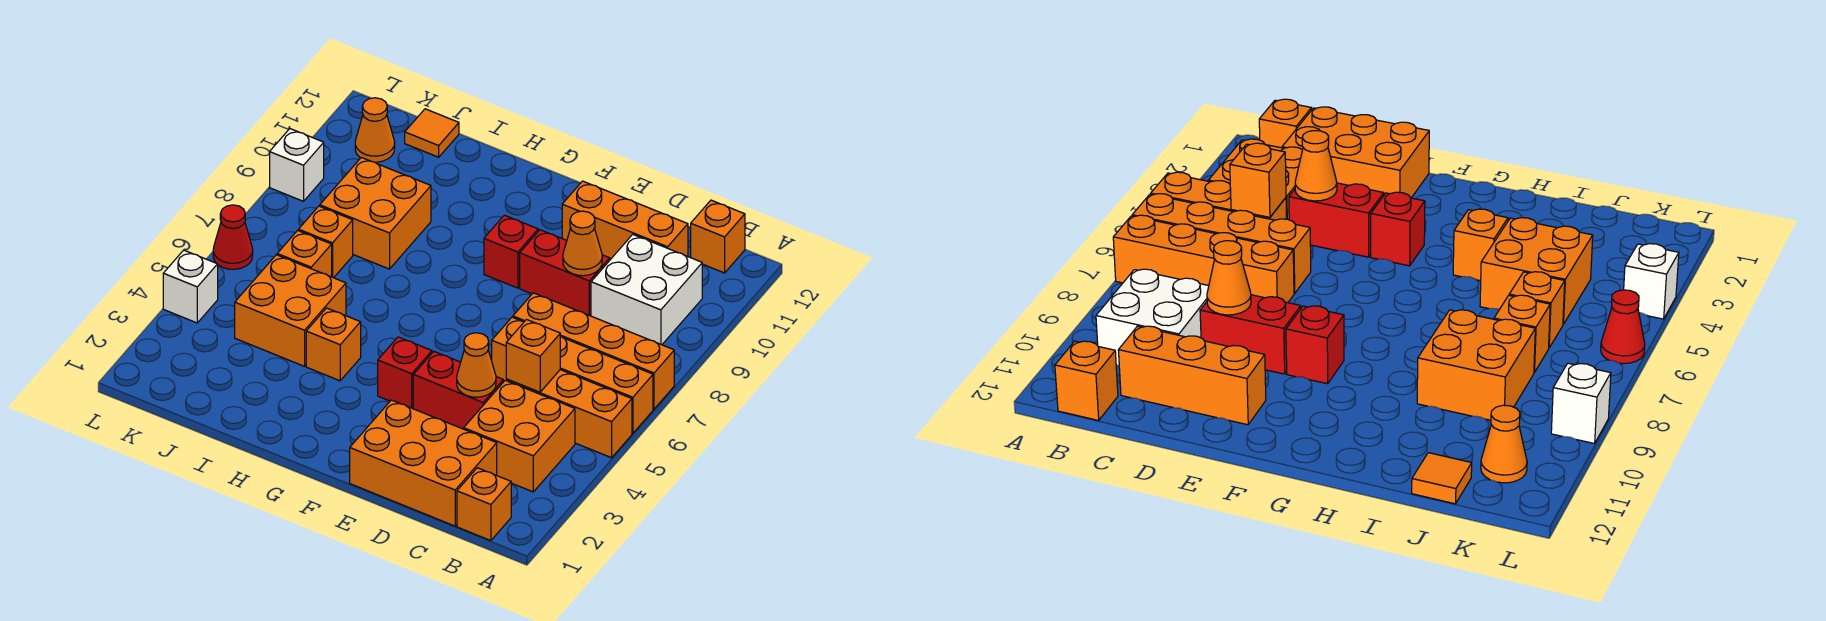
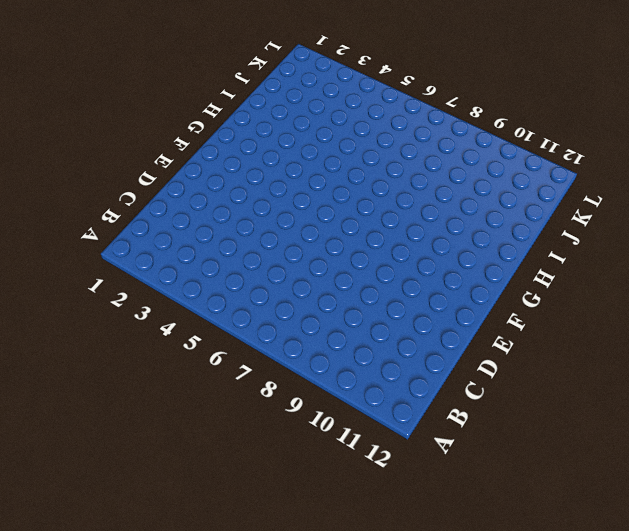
none -> orange 1x3 brick [506,370,632,458]
none -> orange 1x4 brick [492,317,653,433]
none -> orange 1x4 brick [513,293,674,409]

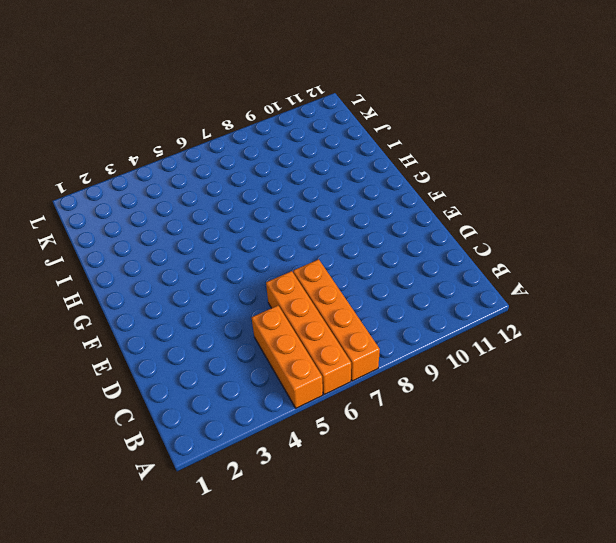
none -> orange 1x1 brick [457,468,511,541]
none -> orange 2x2 brick [464,380,575,492]
none -> white 2x2 brick [591,234,702,345]

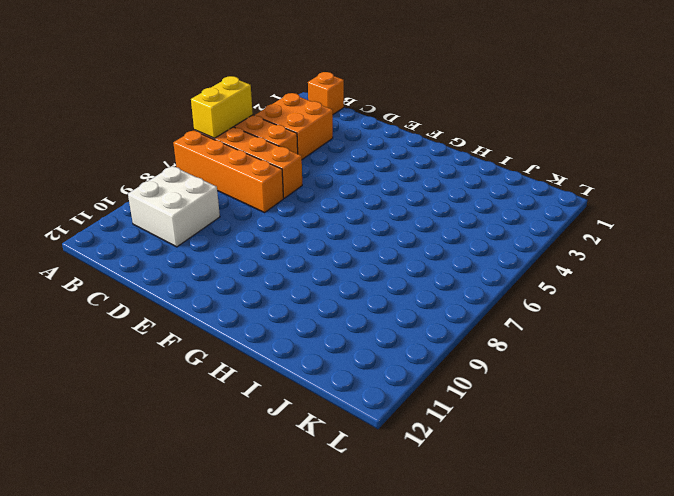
yellow 1x2 brick [191,76,253,138] -> none
none -> orange 1x1 brick [691,200,745,273]
none -> orange 2x3 brick [350,400,497,526]
none -> orange 1x3 brick [562,181,688,260]

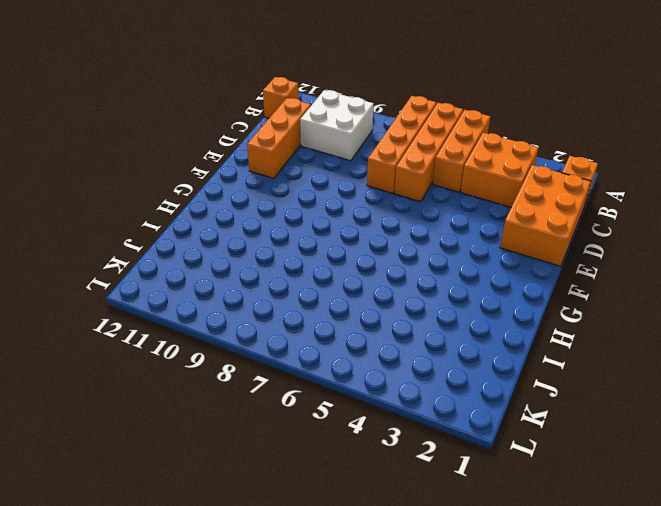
none -> red 1x2 brick [413,352,503,429]
none -> red 1x2 brick [520,230,610,316]
none -> red 1x1 brick [378,337,432,409]

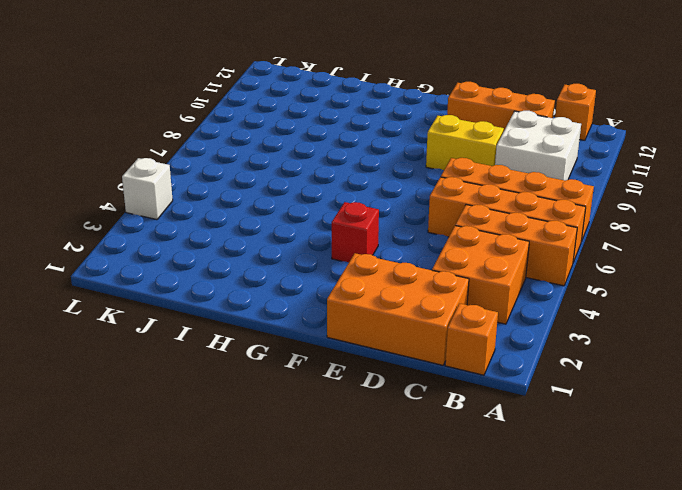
yellow 1x2 brick [426,115,504,170] -> red 1x2 brick [520,230,610,316]
none -> red 1x2 brick [413,352,503,429]
none -> red 1x1 brick [484,215,538,288]
none -> orange 1x1 brick [306,308,361,381]

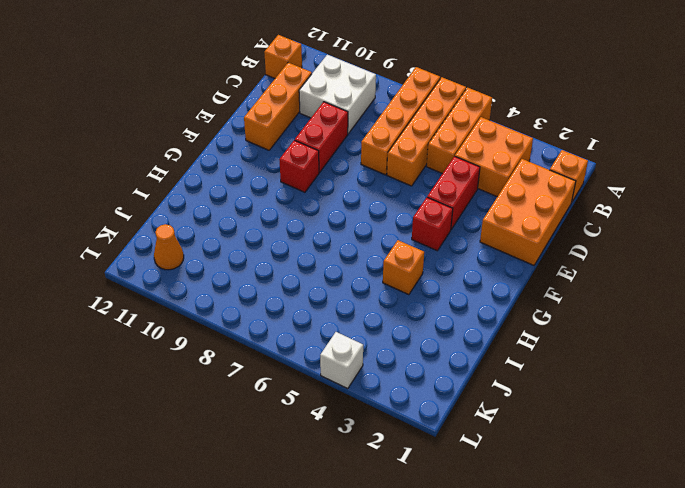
none -> orange 2x2 brick [235,255,346,366]
none -> orange 2x2 brick [320,157,431,269]
none -> orange 1x1 brick [277,230,332,277]

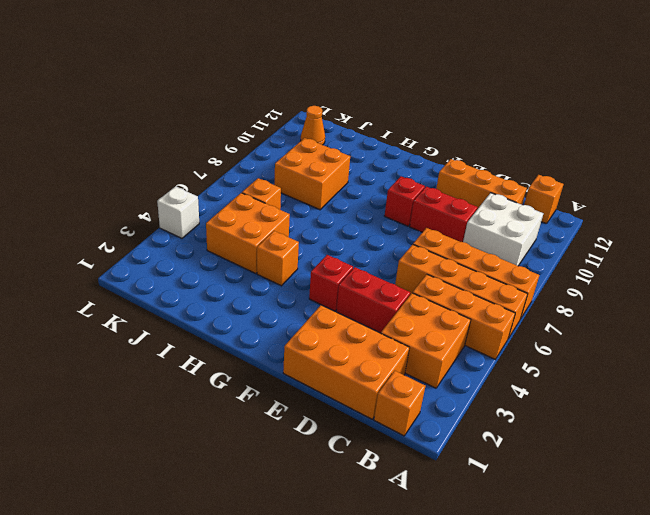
none -> orange 1x1 brick [299,206,353,278]
none -> orange 1x1 tile [405,109,459,157]
none -> red 1x1 cone [213,205,253,269]

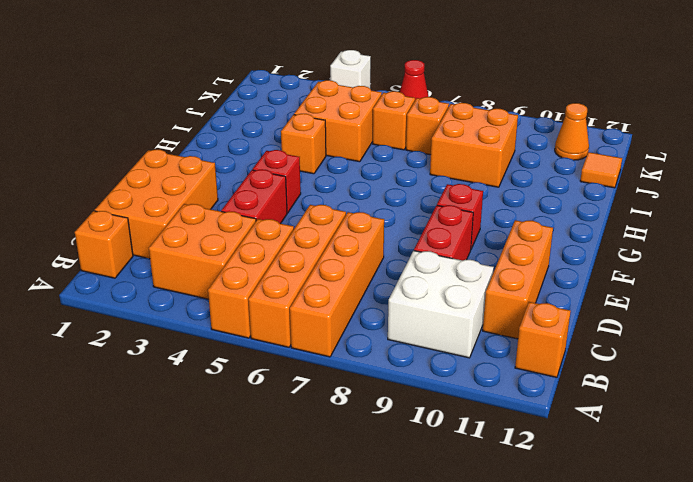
none -> white 1x1 brick [270,129,324,201]
none -> orange 1x1 brick [506,320,560,392]
none -> orange 1x1 cone [457,333,496,397]

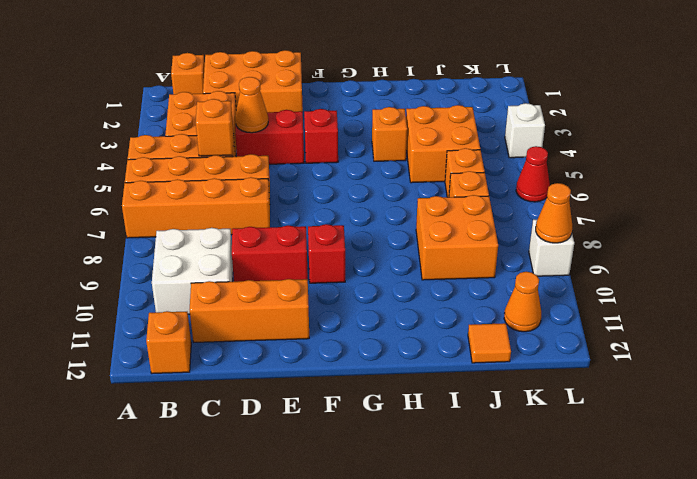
orange 1x1 cone [536,183,572,243] -> orange 1x1 cone moved to [563,211,602,276]

